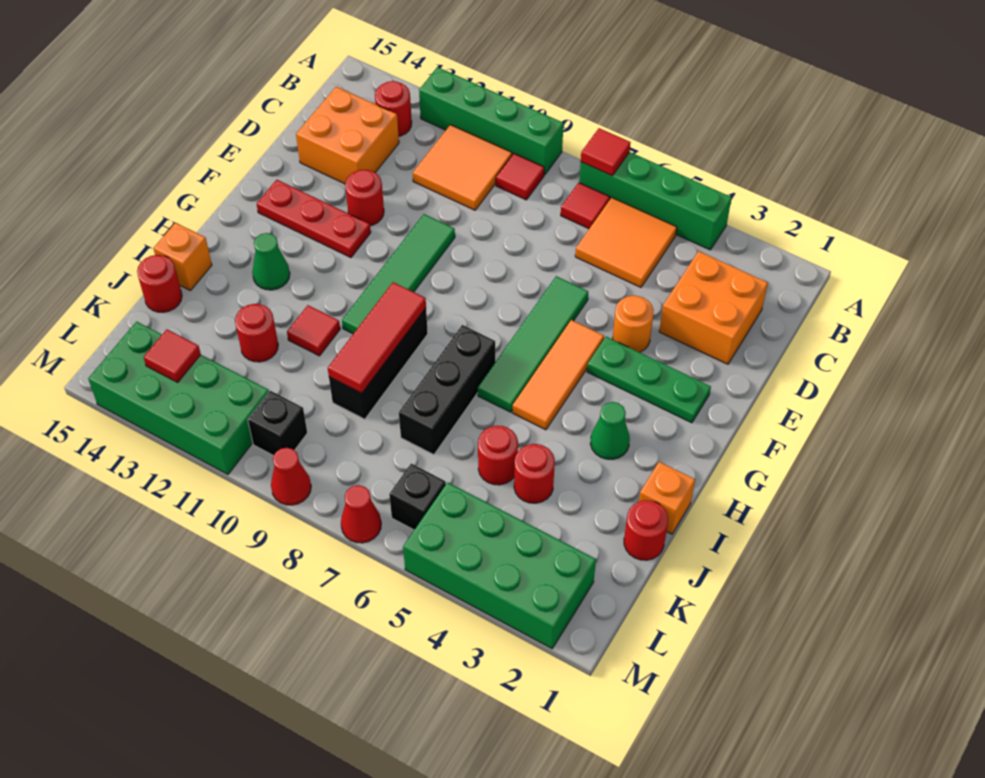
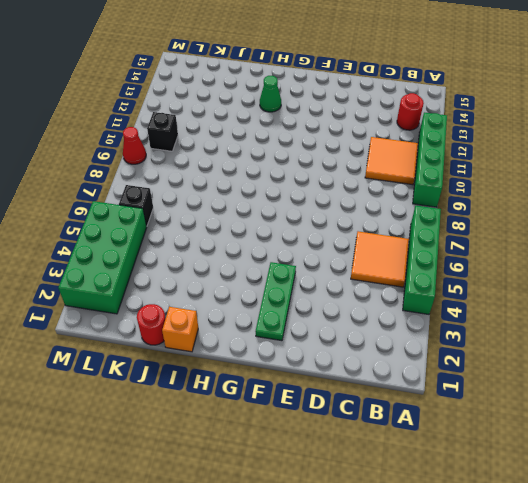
none -> red 1x1 tile [561,183,610,229]
none -> red 1x1 tile [496,154,544,200]
none -> orange 2x2 brick [659,251,768,364]
none -> orange 2x2 brick [296,87,399,184]

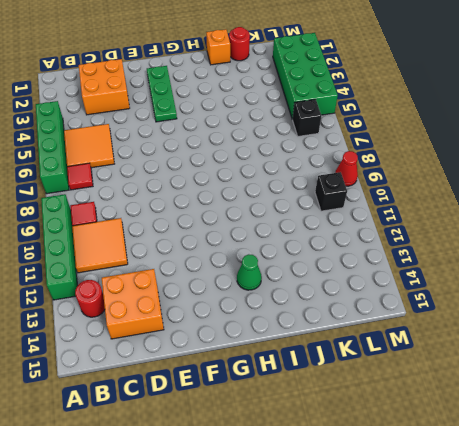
none -> orange 1x1 round brick [613,296,654,352]
none -> green 1x4 tile [478,276,588,412]
none -> green 1x4 tile [342,214,455,334]
none -> red 1x1 round brick [345,170,384,226]

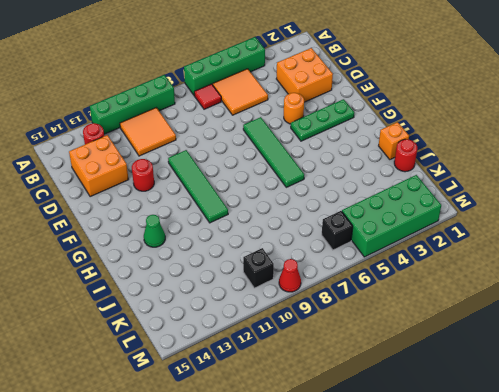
none -> red 1x1 tile [496,154,544,200]
none -> orange 1x3 tile [512,320,604,430]
none -> red 1x3 plate [257,180,371,258]
none -> green 1x1 cone [590,402,630,459]

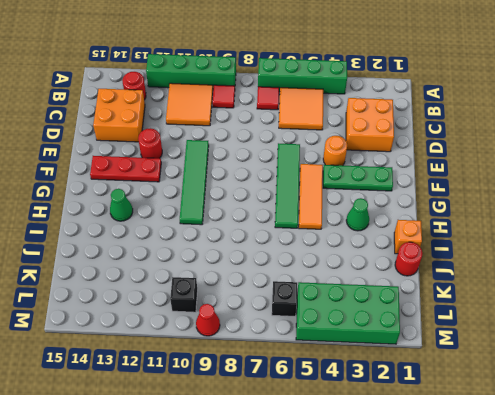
none -> black 1x3 brick [399,325,495,455]
none -> black 1x3 brick [329,308,428,419]
none -> red 1x1 tile [287,305,340,356]
none -> orange 1x1 brick [153,223,212,290]

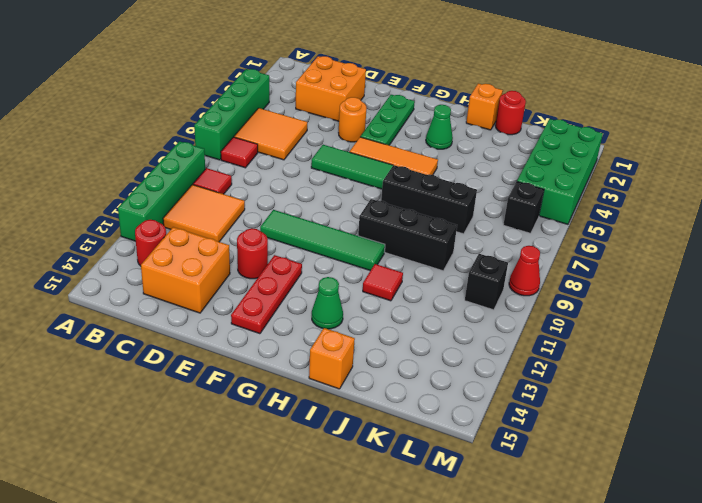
none -> red 1x1 round brick [514,444,555,503]
none -> red 1x1 round brick [478,426,518,485]
none -> red 1x1 round brick [235,304,278,362]
none -> red 1x1 round brick [137,255,182,312]

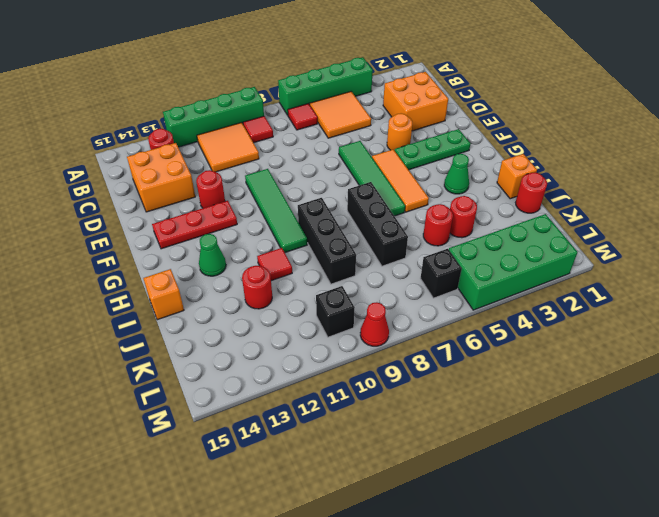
none -> red 1x1 round brick [137,255,182,312]
none -> green 2x4 brick [88,322,269,474]
none -> red 1x1 cone [341,485,381,543]
none -> red 1x1 tile [581,128,631,176]

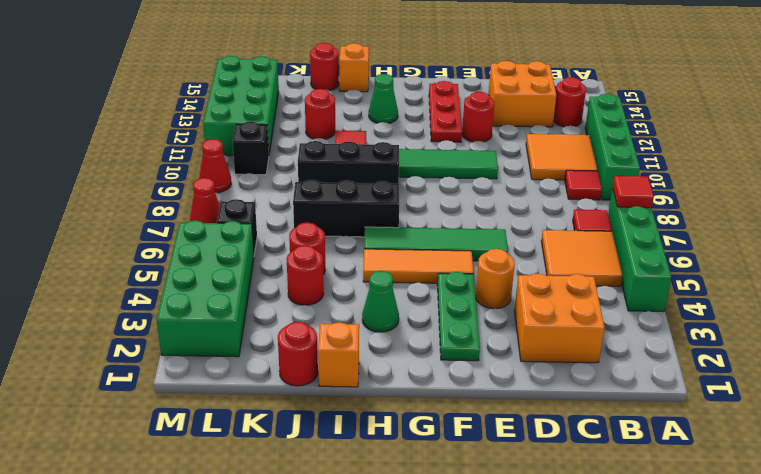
none -> red 1x3 tile [328,282,426,393]
none -> red 1x1 tile [144,330,201,382]

